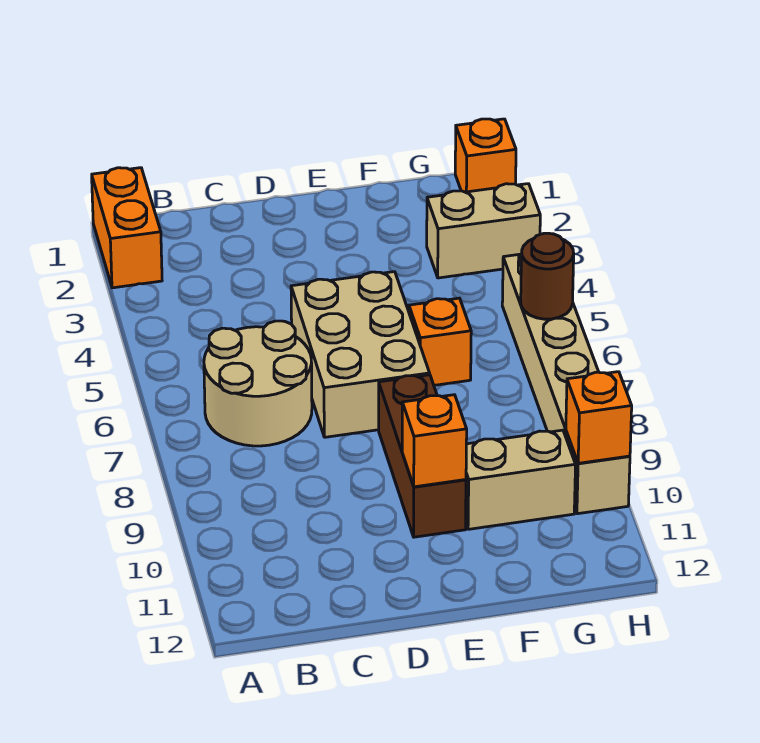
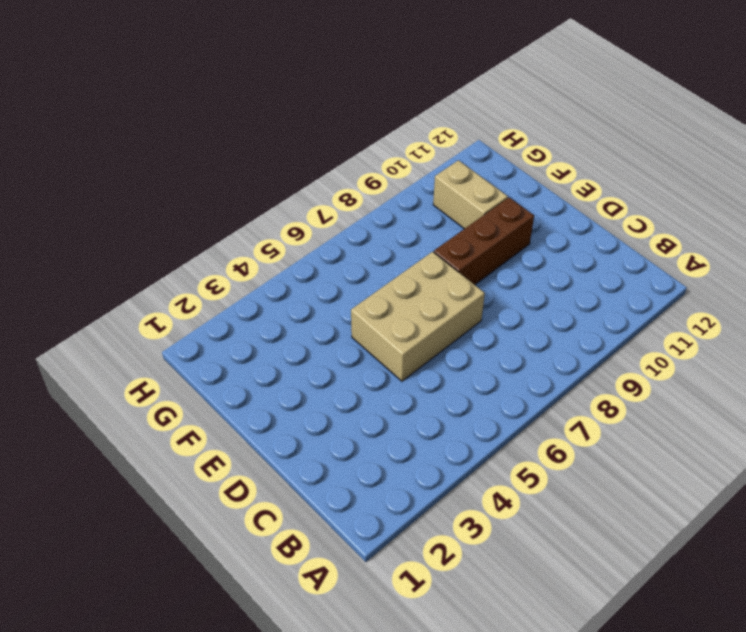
none -> orange 1x2 brick [92,168,162,288]
none -> tan 2x2 round brick [204,321,312,446]
none -> orange 1x1 brick [409,298,471,385]

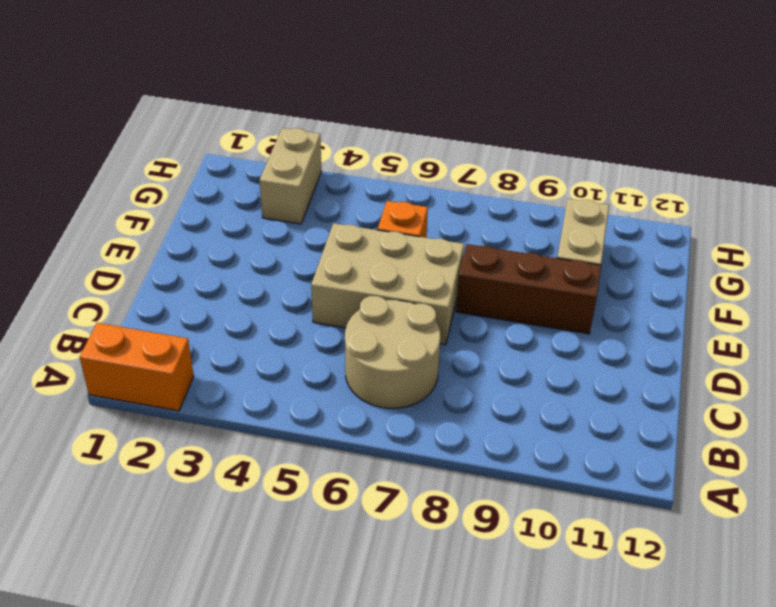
none -> orange 1x1 brick [455,119,516,192]
none -> tan 1x6 brick [502,254,630,514]
none -> orange 1x1 brick [402,395,467,487]

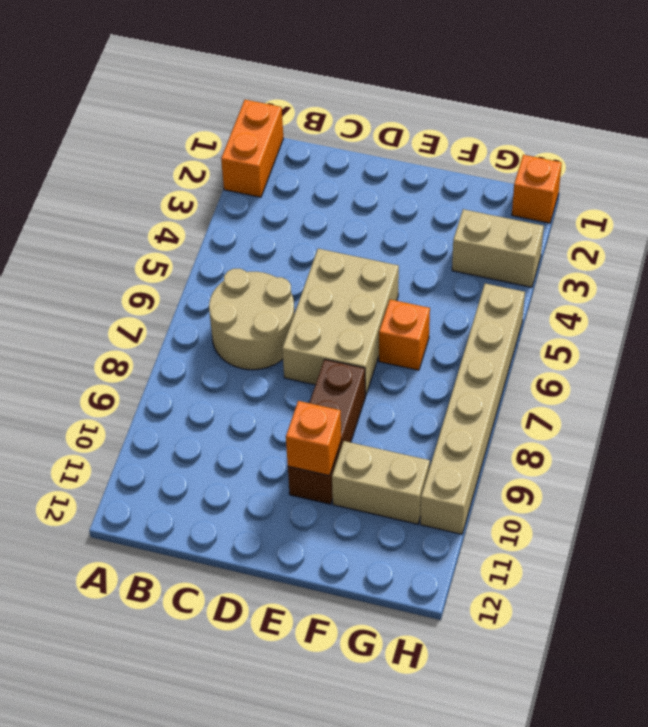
none -> brown 1x1 round brick [521,233,574,319]
none -> orange 1x1 brick [566,372,632,463]

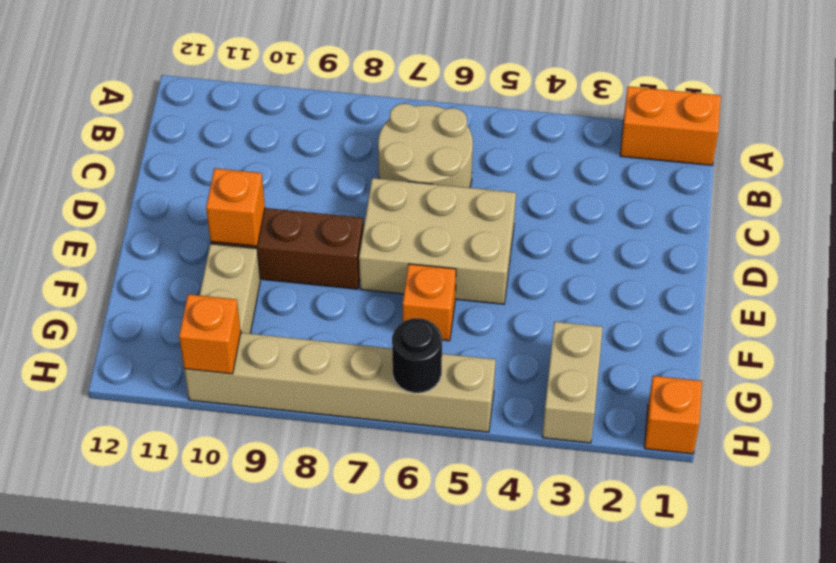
black 1x1 round brick [392,318,442,393] -> brown 1x1 round brick [521,233,574,319]

